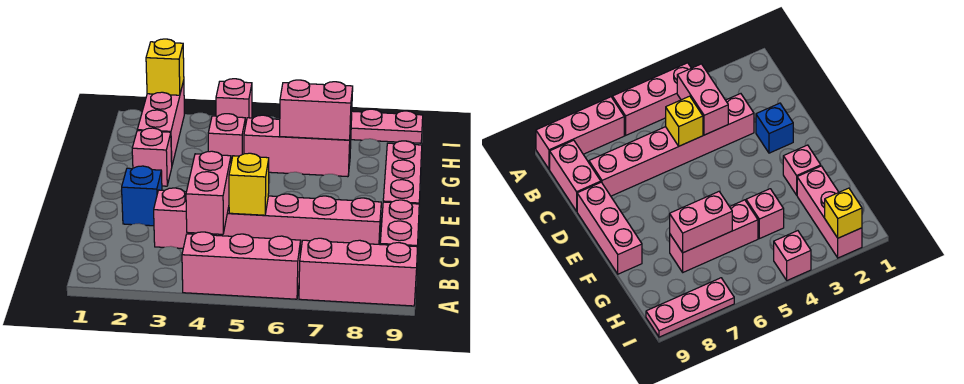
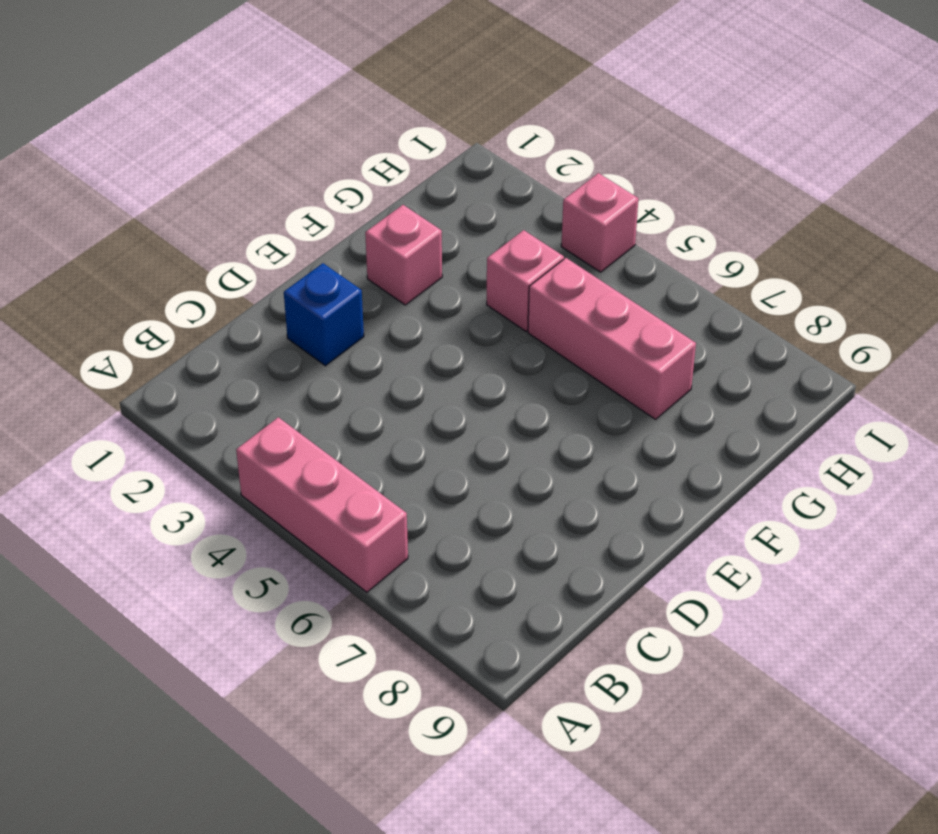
none -> pink 1x3 brick [299,238,417,306]
none -> pink 1x2 brick [380,200,419,247]
none -> pink 1x6 brick [154,188,381,255]

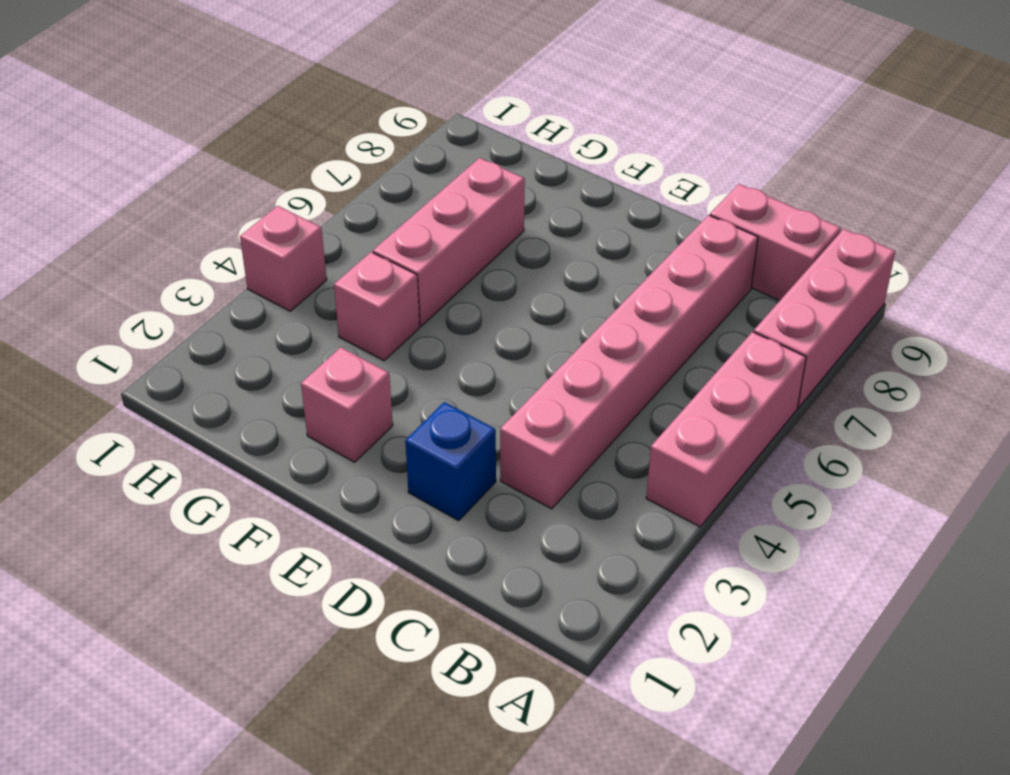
none -> pink 1x3 brick [383,141,422,204]
none -> pink 1x3 brick [137,81,184,165]
none -> pink 1x3 plate [351,109,423,143]

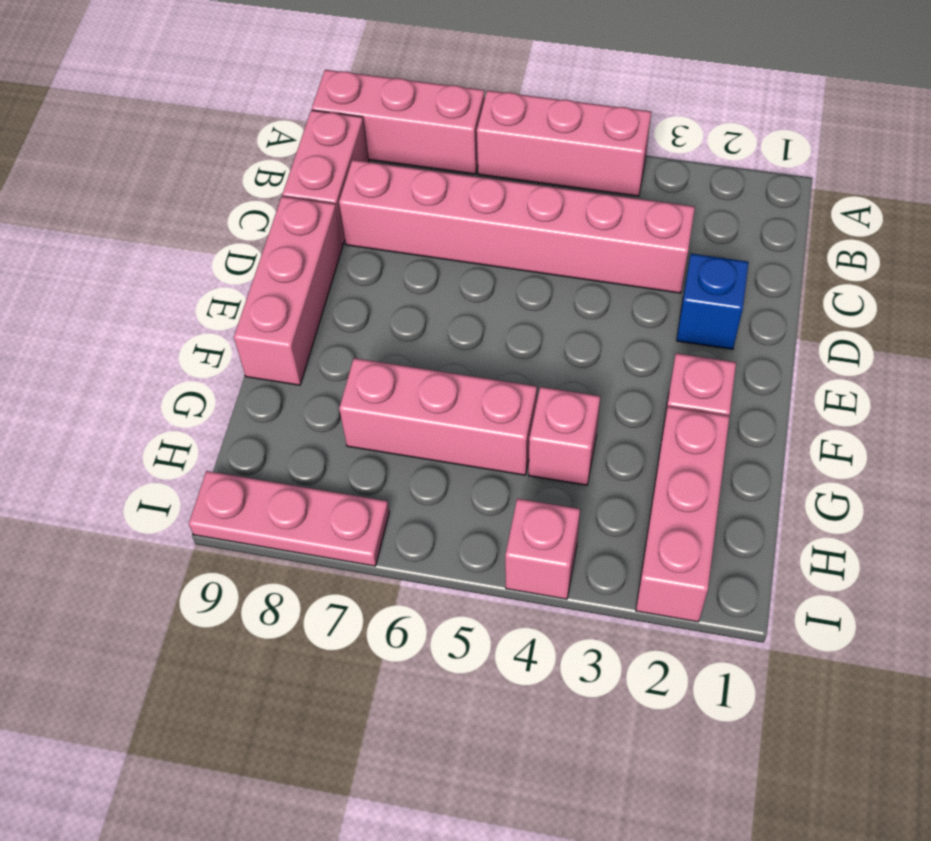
none -> pink 1x2 brick [186,151,231,234]
none -> yellow 1x1 brick [229,153,269,215]
none -> pink 1x2 brick [280,80,353,140]

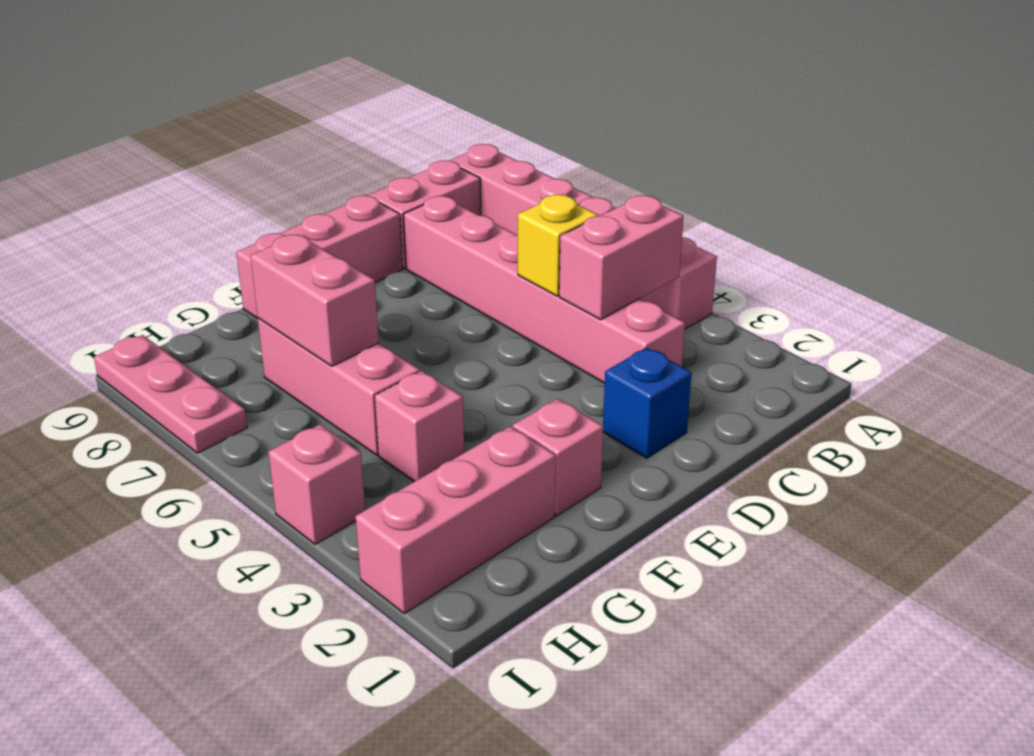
none -> yellow 1x1 brick [146,39,184,95]

